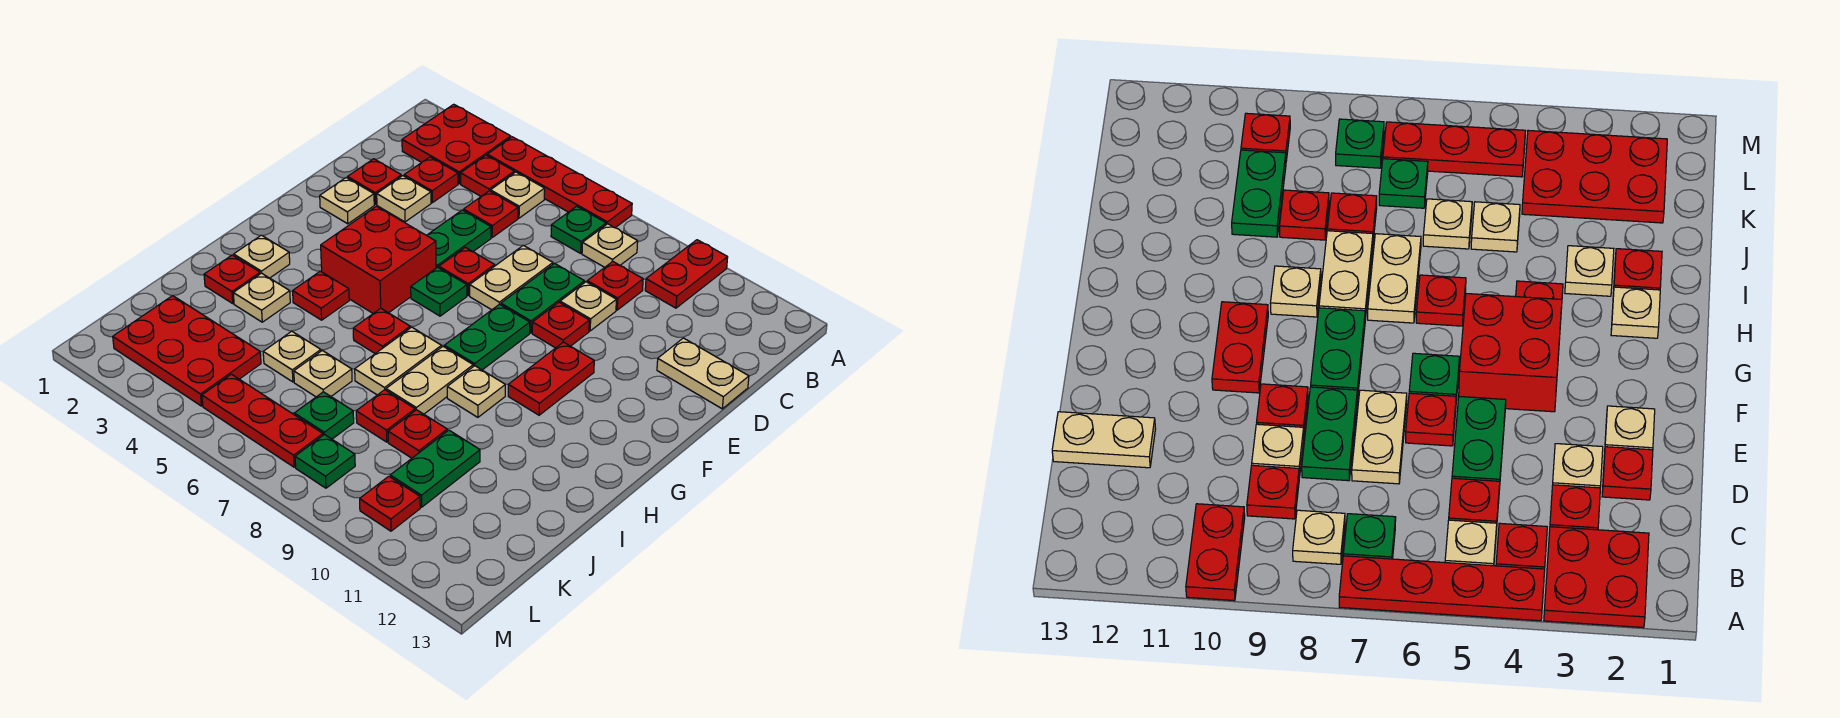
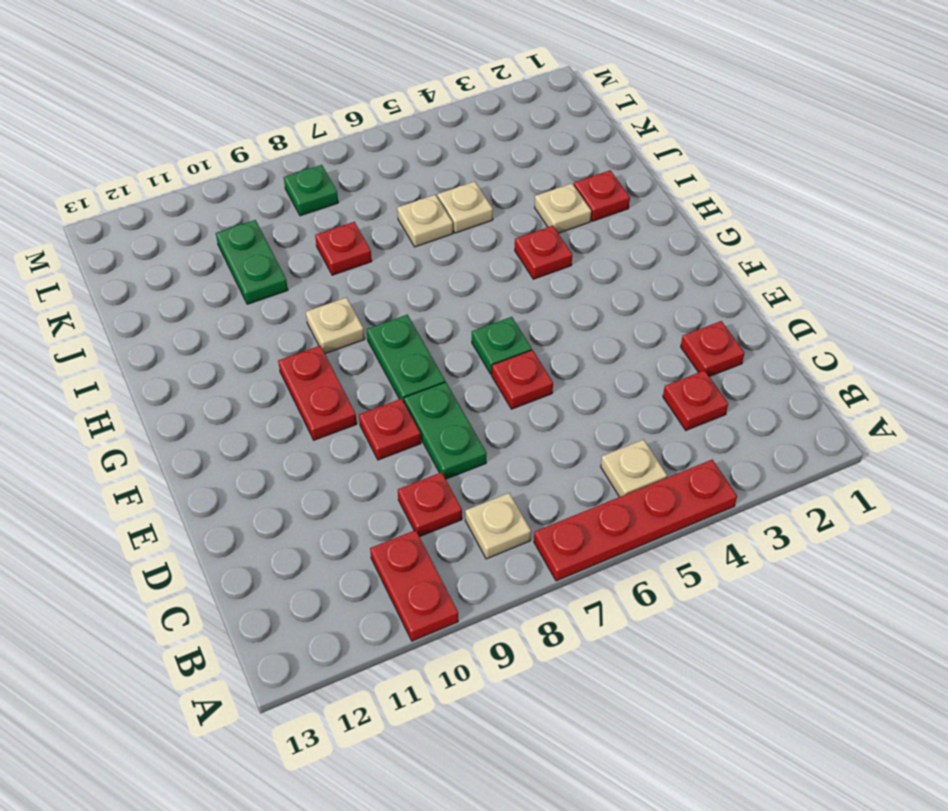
none -> red 2x2 plate [402,104,511,184]
none -> red 1x1 plate [461,155,514,196]
none -> green 1x1 plate [551,206,606,253]
none -> red 1x1 plate [463,191,518,237]

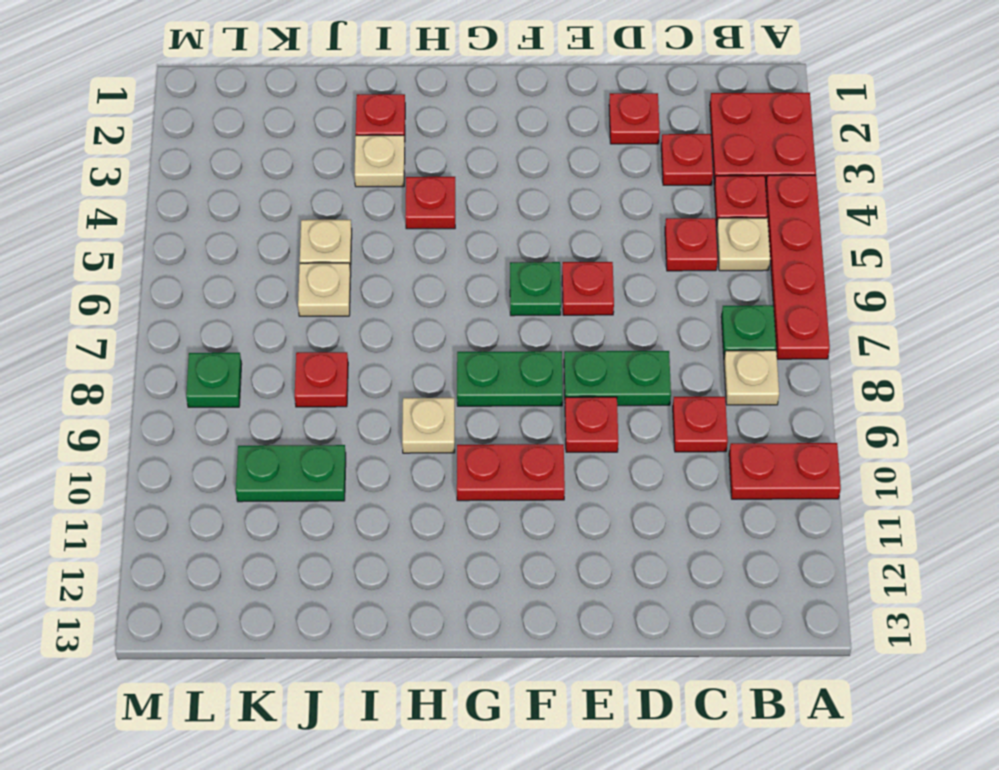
none -> tan 1x1 plate [377,176,431,222]
none -> green 1x2 plate [427,210,491,268]
none -> tan 1x2 plate [470,245,553,310]
none -> tan 1x1 plate [560,282,616,331]

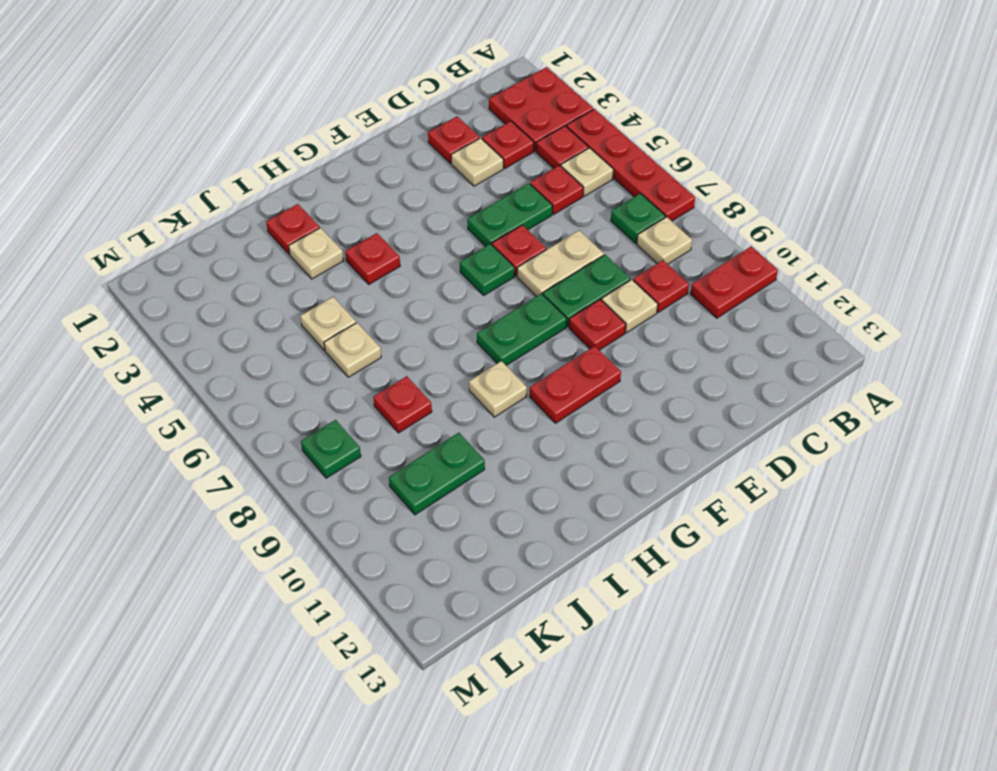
none -> tan 1x2 plate [657,338,749,409]
none -> tan 1x1 plate [320,178,374,224]
none -> red 2x2 brick [321,206,436,313]
none -> tan 1x1 plate [234,235,290,278]

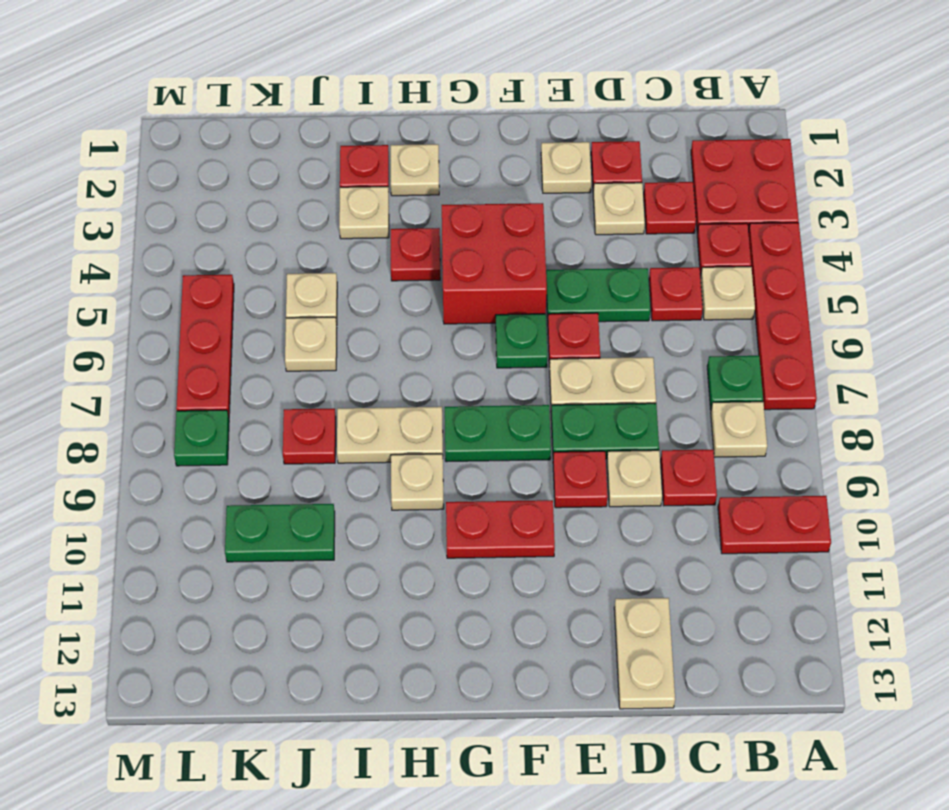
none -> red 1x1 plate [353,308,410,354]
none -> tan 1x2 plate [355,327,442,395]
none -> red 1x1 plate [388,410,447,458]
none -> red 2x3 plate [113,296,261,406]

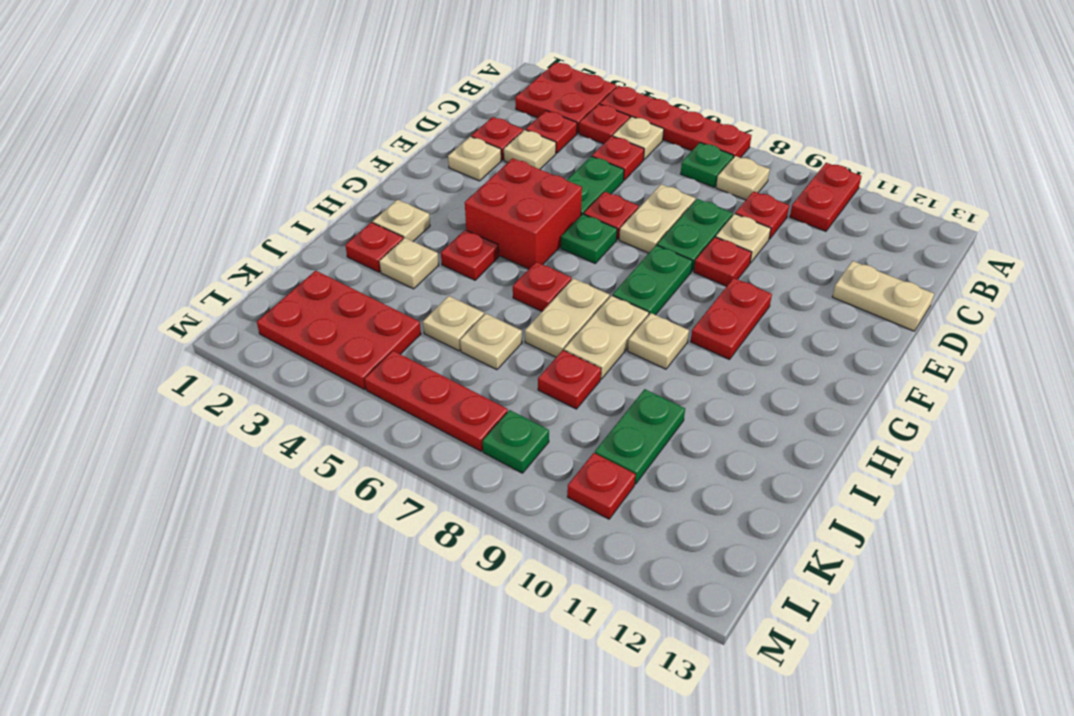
none -> red 1x1 plate [388,410,447,458]
none -> green 1x1 plate [294,392,354,439]

